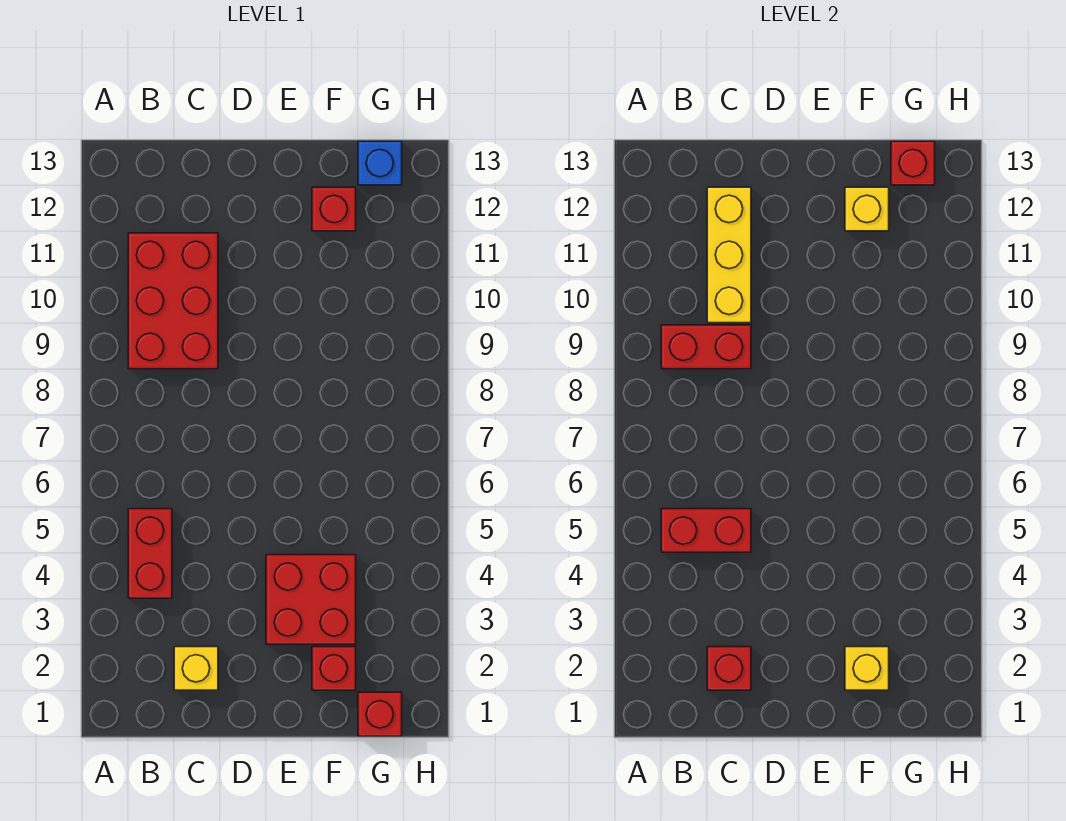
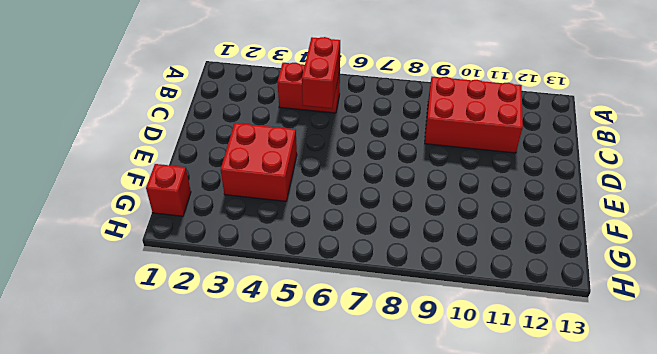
none -> yellow 1x1 brick [174,647,218,690]
none -> red 1x1 brick [312,647,356,690]
none -> red 1x1 brick [312,187,356,231]

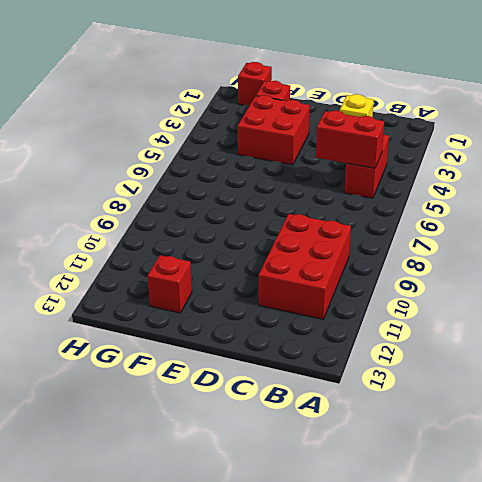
none -> blue 1x1 brick [358,141,402,185]
none -> red 1x2 brick [661,325,751,369]
none -> red 1x1 brick [707,647,751,690]

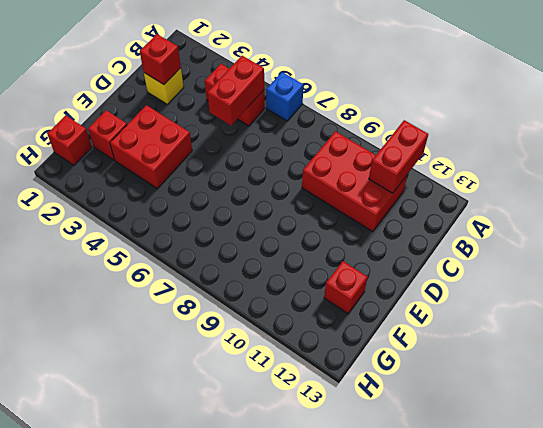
blue 1x1 brick [266,72,303,121] -> blue 1x1 brick moved to [358,141,402,185]
red 1x2 brick [369,120,428,193] -> red 1x2 brick moved to [661,325,751,369]
none -> yellow 1x3 brick [707,187,751,323]
none -> yellow 1x1 brick [845,647,889,690]
none -> yellow 1x1 brick [845,187,889,231]

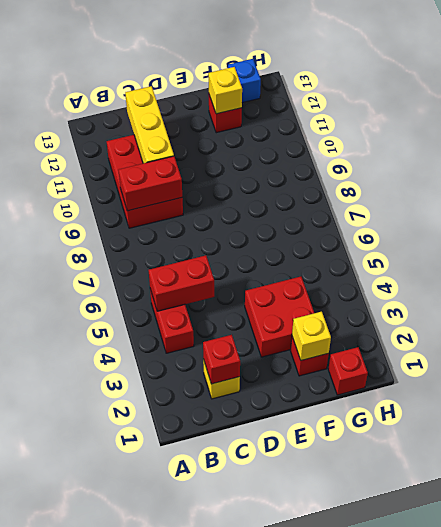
none -> red 1x1 brick [891,141,935,185]

